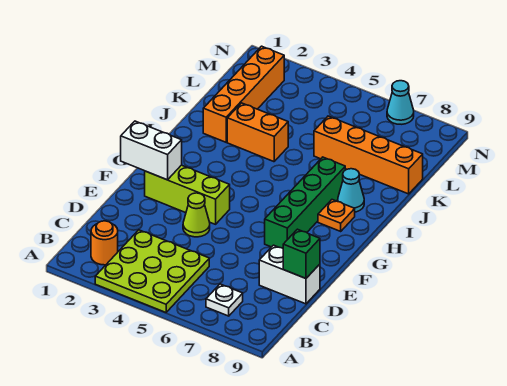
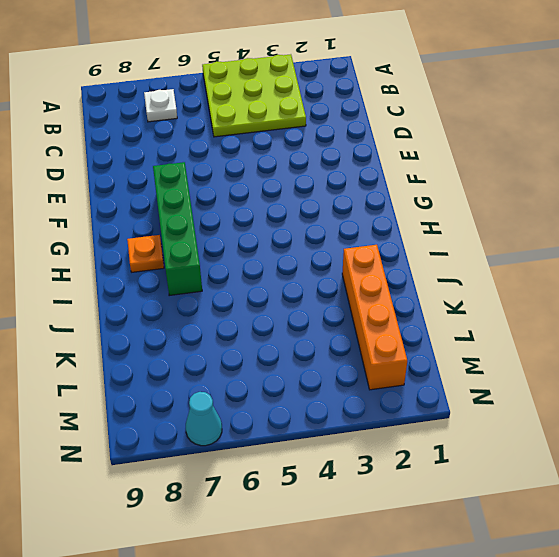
none -> orange 1x1 round brick [91,221,118,265]
none -> white 1x2 brick [259,245,320,304]
none -> lime 1x1 cone [183,193,210,237]

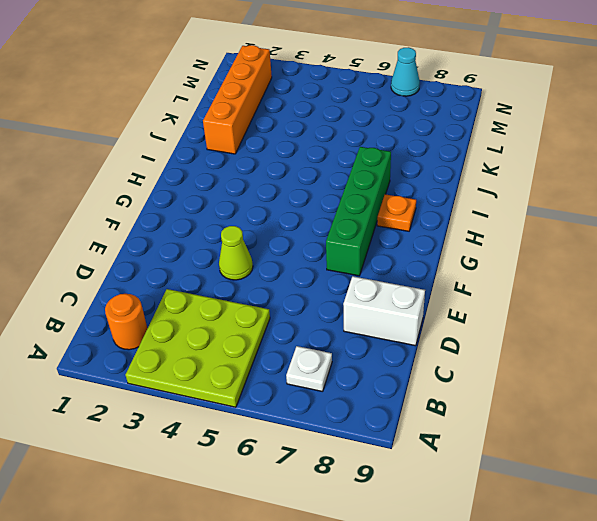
none -> lime 1x3 brick [145,165,230,224]
none -> cyan 1x1 cone [338,169,364,212]
none -> orange 1x2 brick [227,103,288,162]

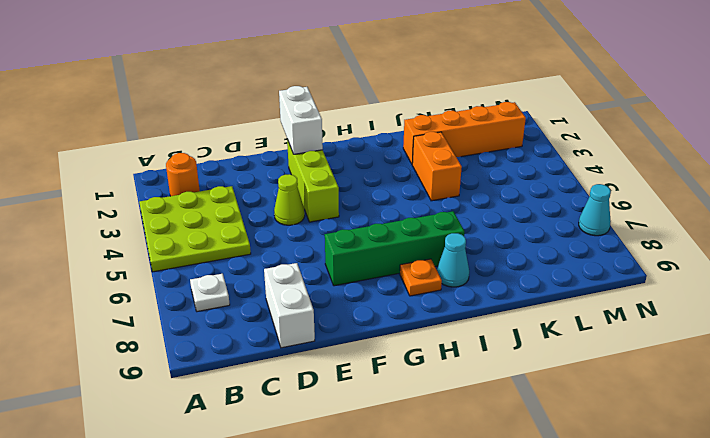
none -> orange 1x4 brick [314,116,423,194]
none -> green 1x1 brick [283,229,320,278]

